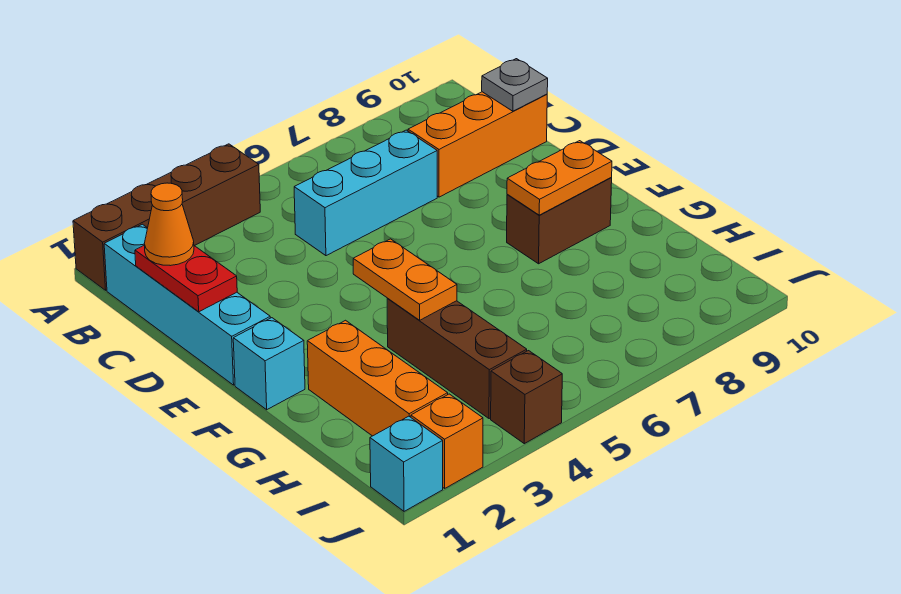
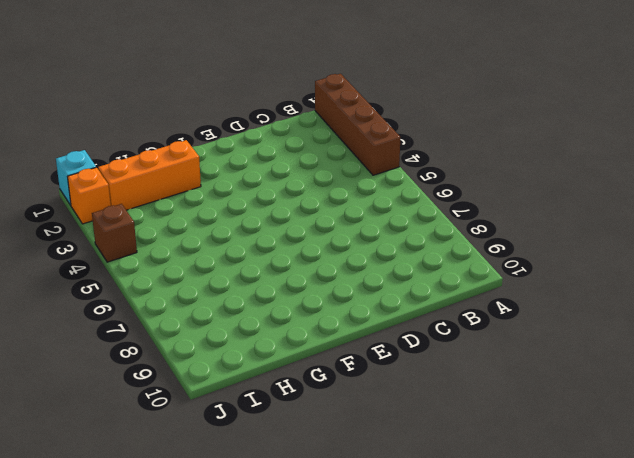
none -> cyan 1x4 brick [104,224,270,385]
none -> cyan 1x3 brick [294,130,437,256]
none -> orange 1x3 brick [408,92,547,197]

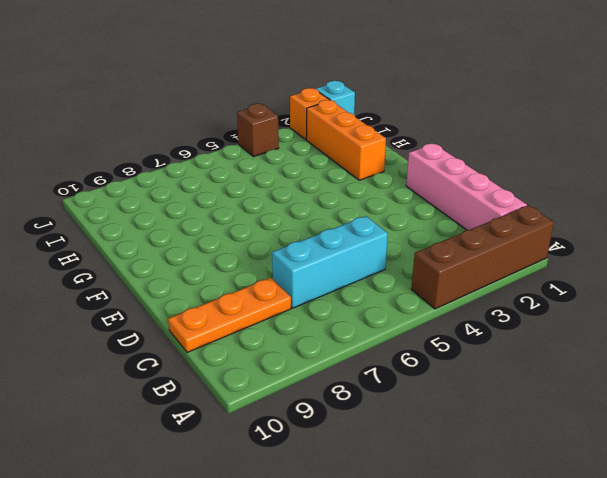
pink 1x4 brick [406,144,527,230] -> cyan 1x4 brick [104,224,270,385]
orange 1x3 plate [168,278,291,353] -> orange 1x3 brick [408,92,547,197]
none -> cyan 1x1 brick [233,318,305,410]
none -> brown 1x2 brick [507,178,612,264]
none -> brown 1x3 brick [387,299,527,419]

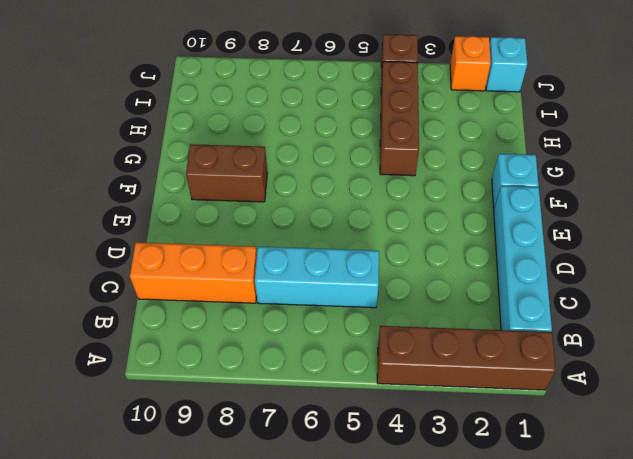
none -> orange 1x3 brick [307,320,448,436]
none -> red 1x2 plate [135,245,237,312]
none -> grey 1x1 plate [482,59,548,111]

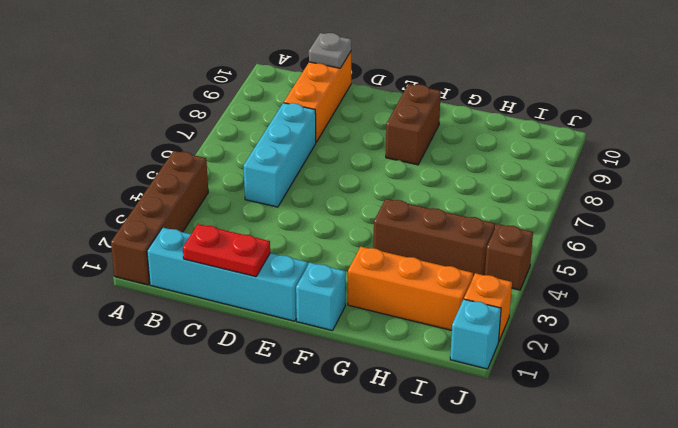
none -> orange 1x2 plate [353,239,457,320]
none -> orange 1x2 plate [507,141,612,215]
none -> orange 1x1 cone [144,183,194,266]

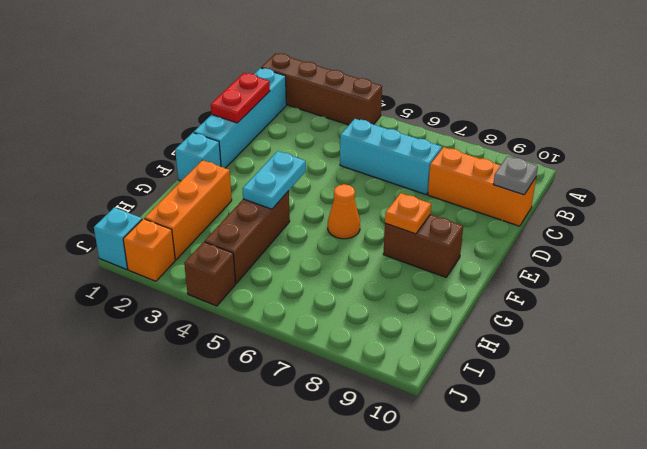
cyan 1x2 plate [243,151,306,209] -> orange 1x2 plate [353,239,457,320]
orange 1x1 cone [328,184,360,239] -> orange 1x1 cone moved to [144,183,194,266]
orange 1x1 plate [385,193,431,234] -> orange 1x2 plate [507,141,612,215]

